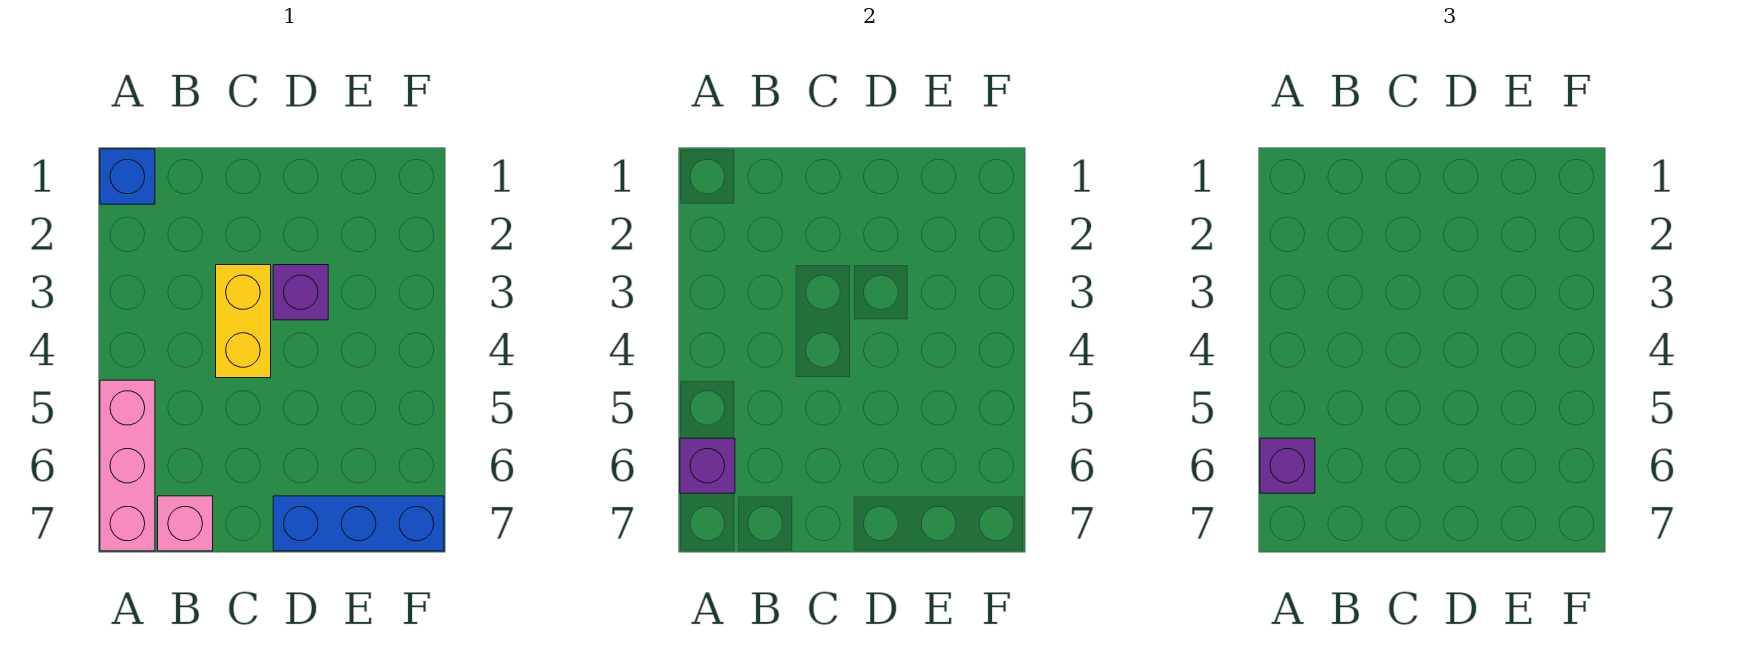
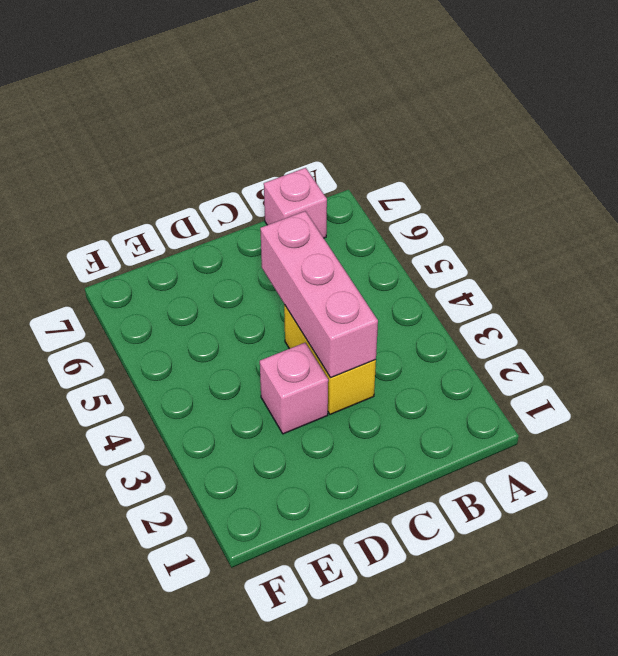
pink 1x3 brick [260,211,378,378] -> pink 1x3 brick moved to [100,380,155,551]
pink 1x1 brick [260,343,328,434] -> purple 1x1 brick [273,265,328,320]
none -> blue 1x1 brick [100,149,155,204]
none -> blue 1x3 brick [273,496,444,551]

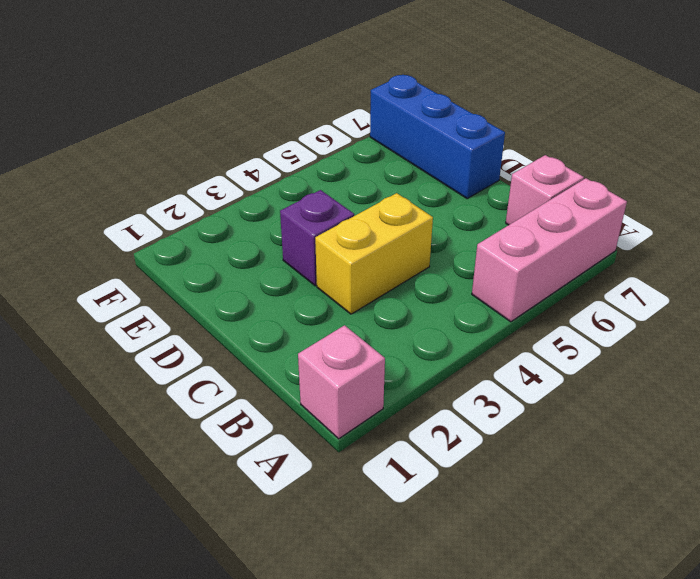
pink 1x1 brick [298,325,385,439] -> blue 1x1 brick [100,149,155,204]
none -> purple 1x1 brick [680,438,735,493]
none -> purple 1x1 brick [1260,438,1315,493]

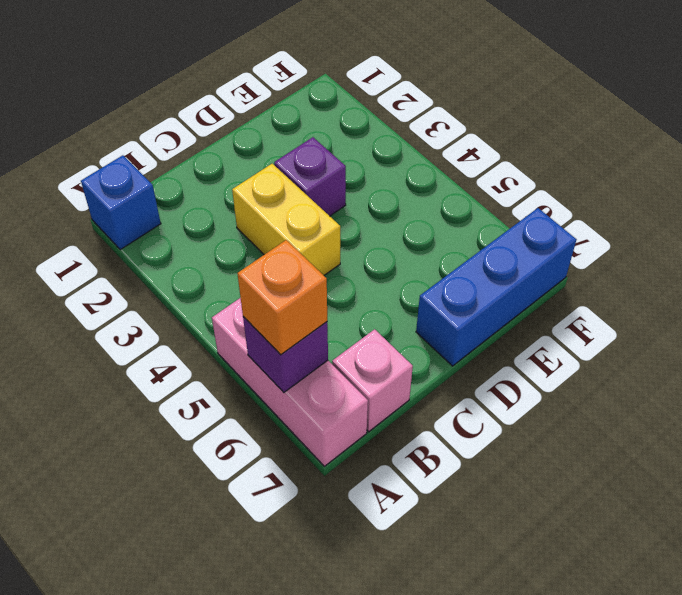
orange 1x1 brick [237,240,327,355] -> purple 1x1 brick [1260,438,1315,493]

